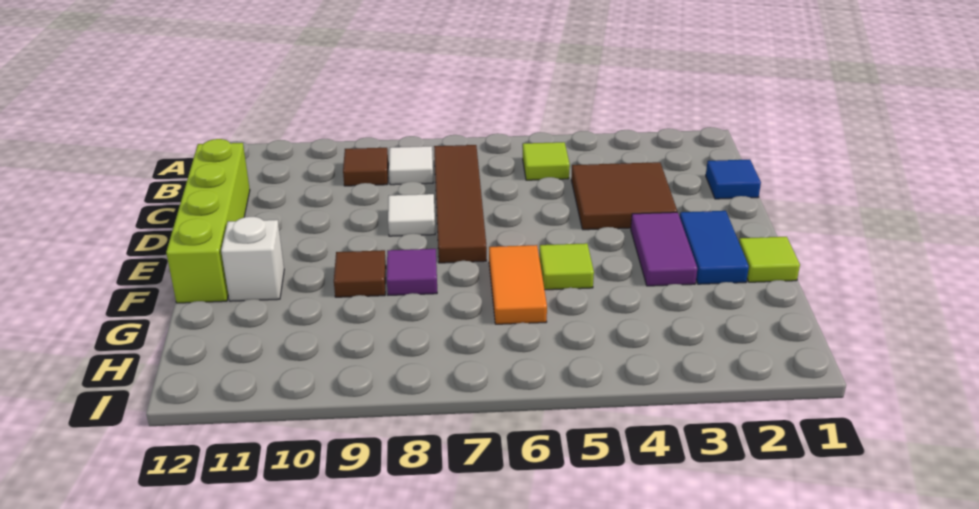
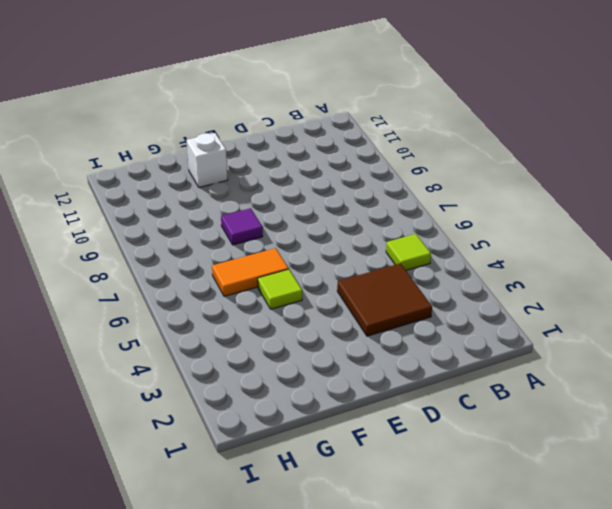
none -> brown 1x4 tile [434,145,487,263]
none -> white 1x1 tile [389,146,433,185]
none -> brown 1x1 tile [343,148,388,186]

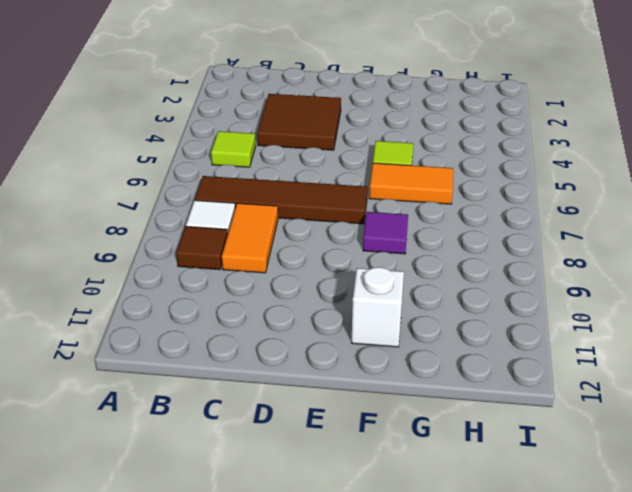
orange 1x2 tile [222,203,278,273] -> none
none -> blue 1x1 tile [706,160,761,199]
none -> lime 1x4 brick [166,139,250,303]
none -> white 1x1 tile [388,194,435,236]

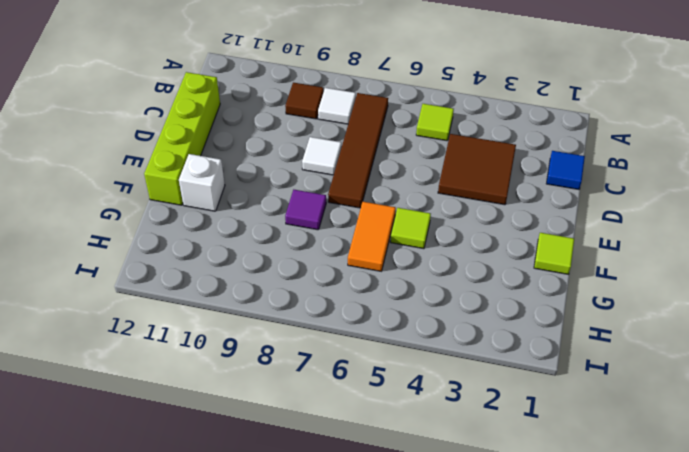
none -> blue 1x2 tile [680,211,749,284]
none -> purple 1x2 tile [631,212,697,286]
none -> brown 1x1 tile [334,250,386,297]

